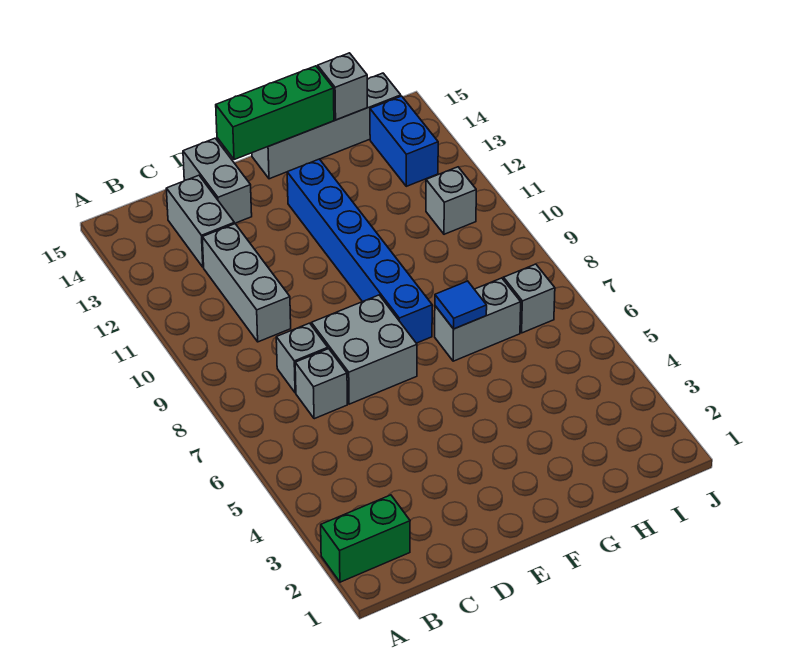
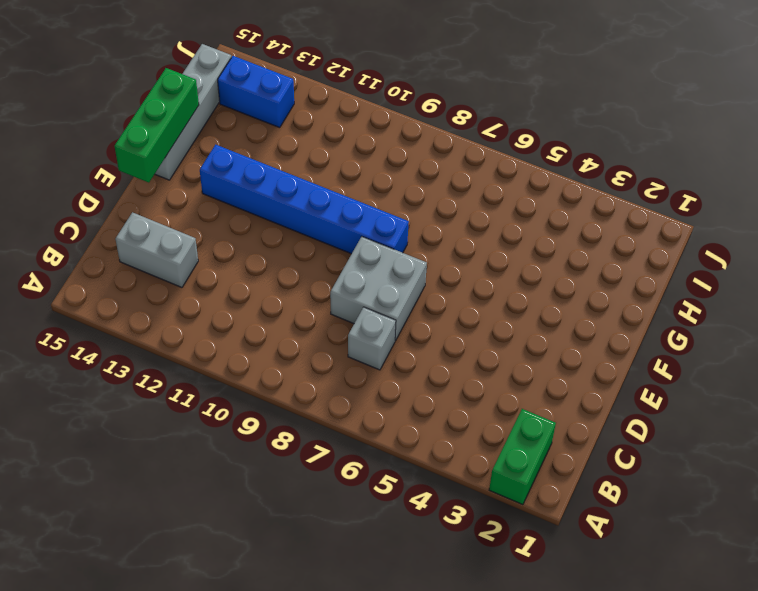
none -> grey 1x1 brick [276,323,328,393]
none -> grey 1x3 brick [202,224,291,342]
none -> grey 1x2 brick [183,138,252,224]

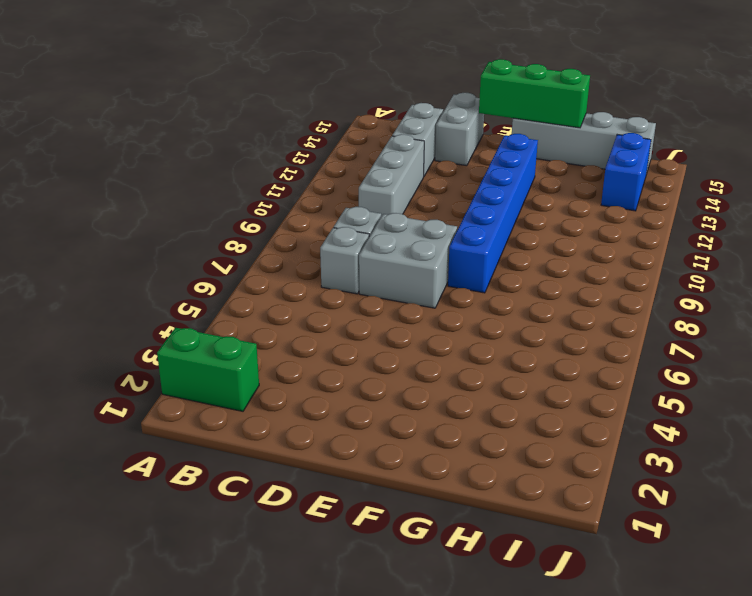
none -> grey 1x2 brick [435,278,521,361]
none -> grey 1x1 brick [504,264,555,333]
none -> grey 1x1 brick [426,167,476,234]

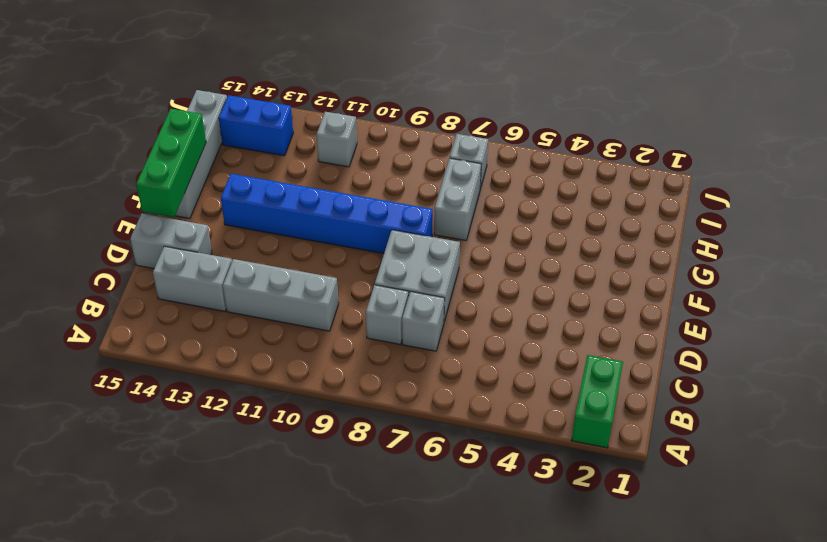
none -> blue 1x1 tile [435,281,487,329]
none -> grey 1x1 brick [318,53,367,120]

